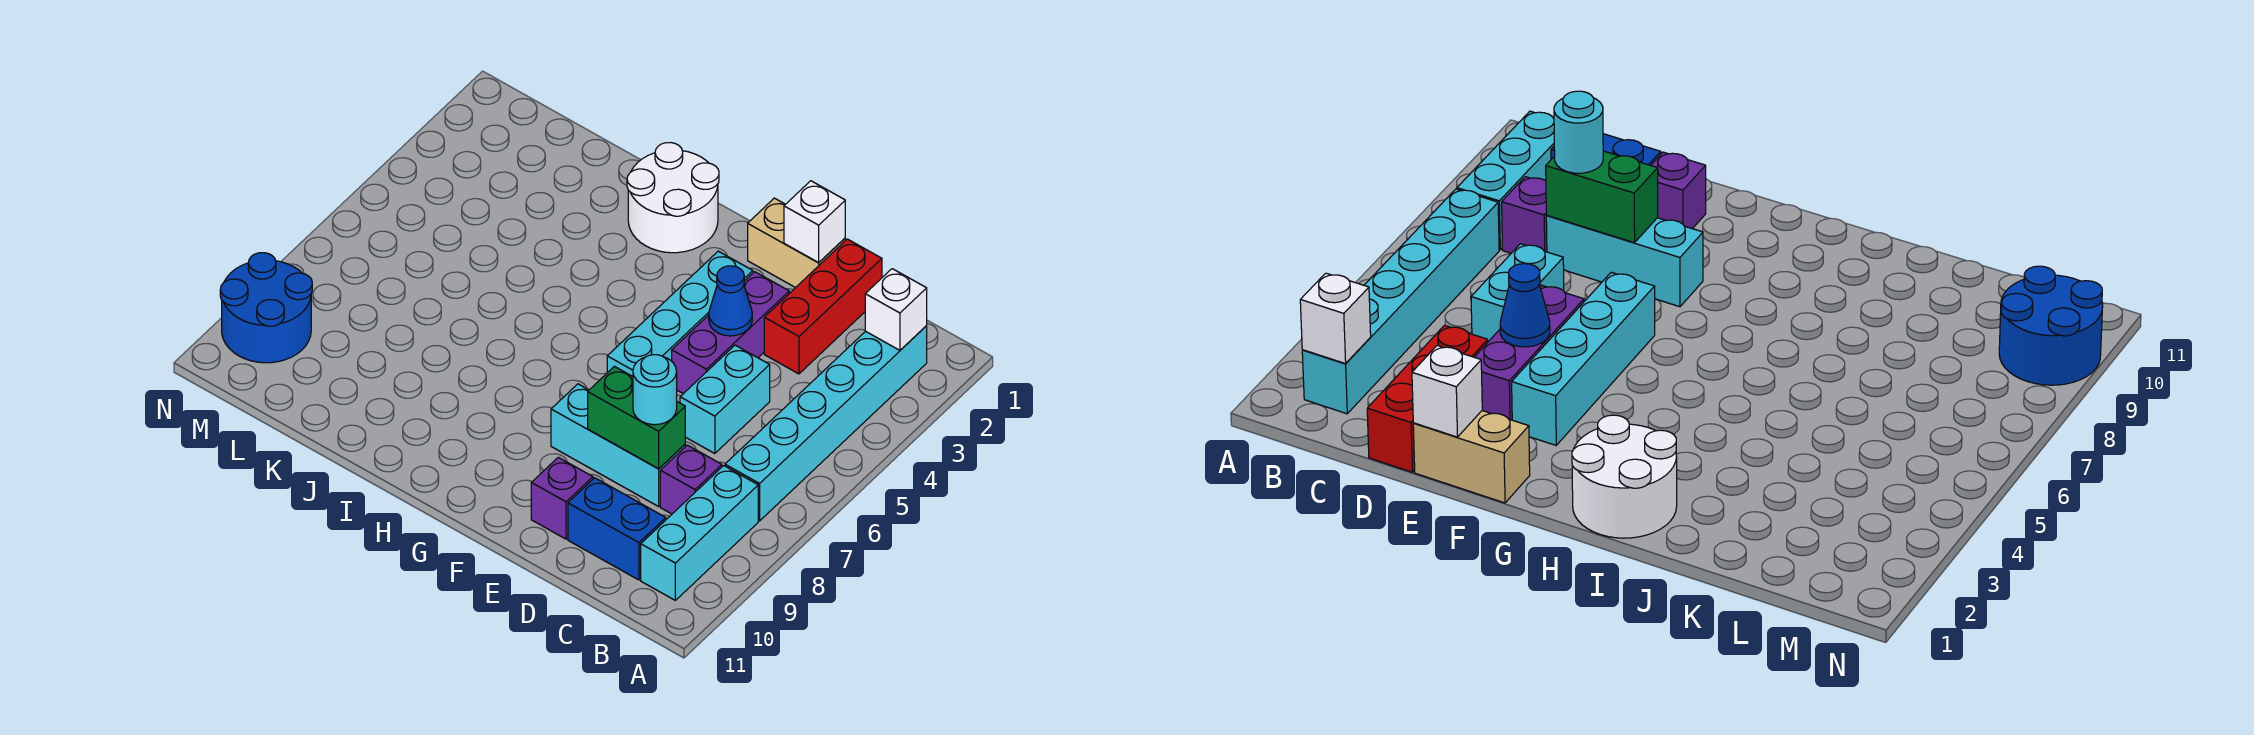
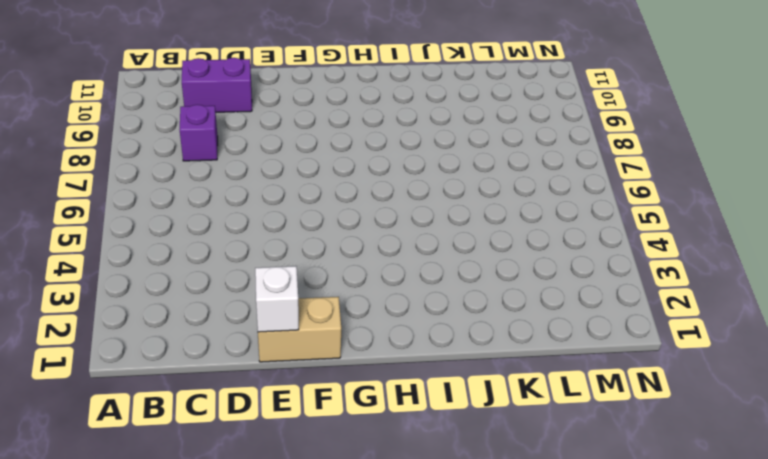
purple 1x2 brick [182,58,252,112] -> blue 1x2 brick [568,478,666,580]
none -> cyan 1x6 brick [725,326,927,521]
none -> cyan 1x3 brick [641,466,758,600]
none -> red 1x3 brick [764,239,882,374]

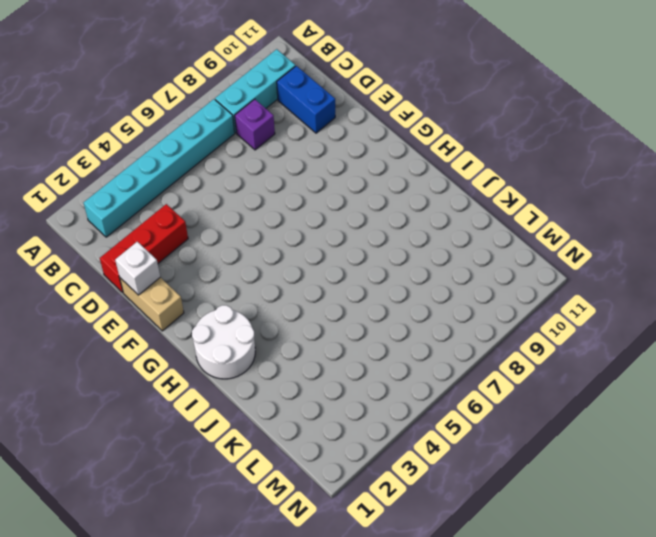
none -> cyan 1x2 brick [680,345,770,454]
none -> cyan 1x3 brick [551,384,685,506]
none -> purple 1x3 brick [672,272,789,394]

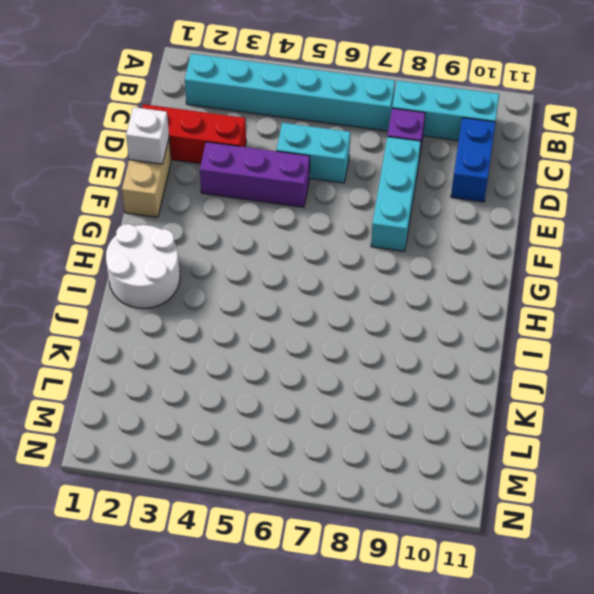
none -> purple 1x1 brick [531,457,593,539]
none -> cyan 1x4 brick [607,251,753,377]
none -> blue 2x2 round brick [220,253,312,363]

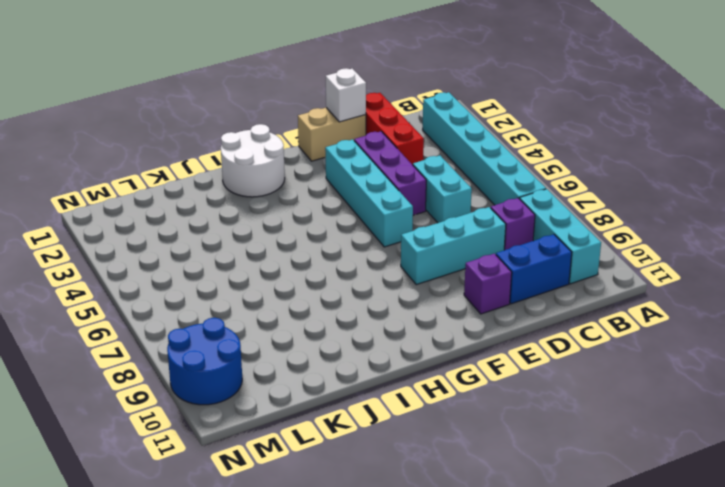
none -> white 1x1 brick [865,269,927,350]
none -> green 1x2 brick [588,366,685,469]
none -> blue 1x1 cone [709,266,752,336]

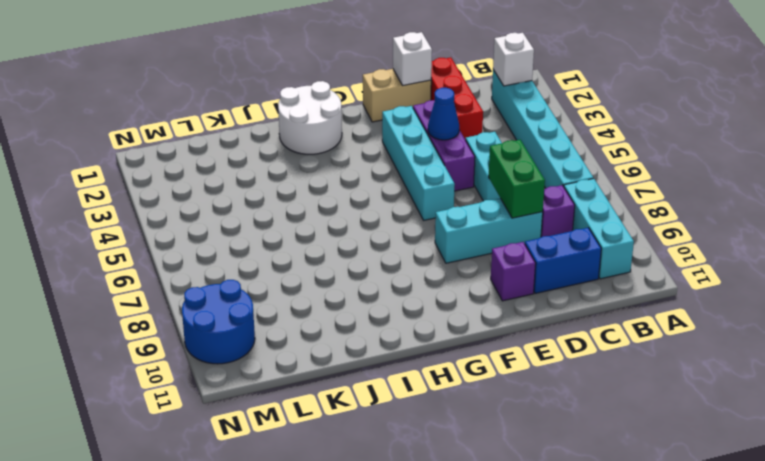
green 1x2 brick [489,140,545,218] -> green 1x2 brick turned to [588,366,685,469]
none -> cyan 1x1 round brick [633,355,677,425]

